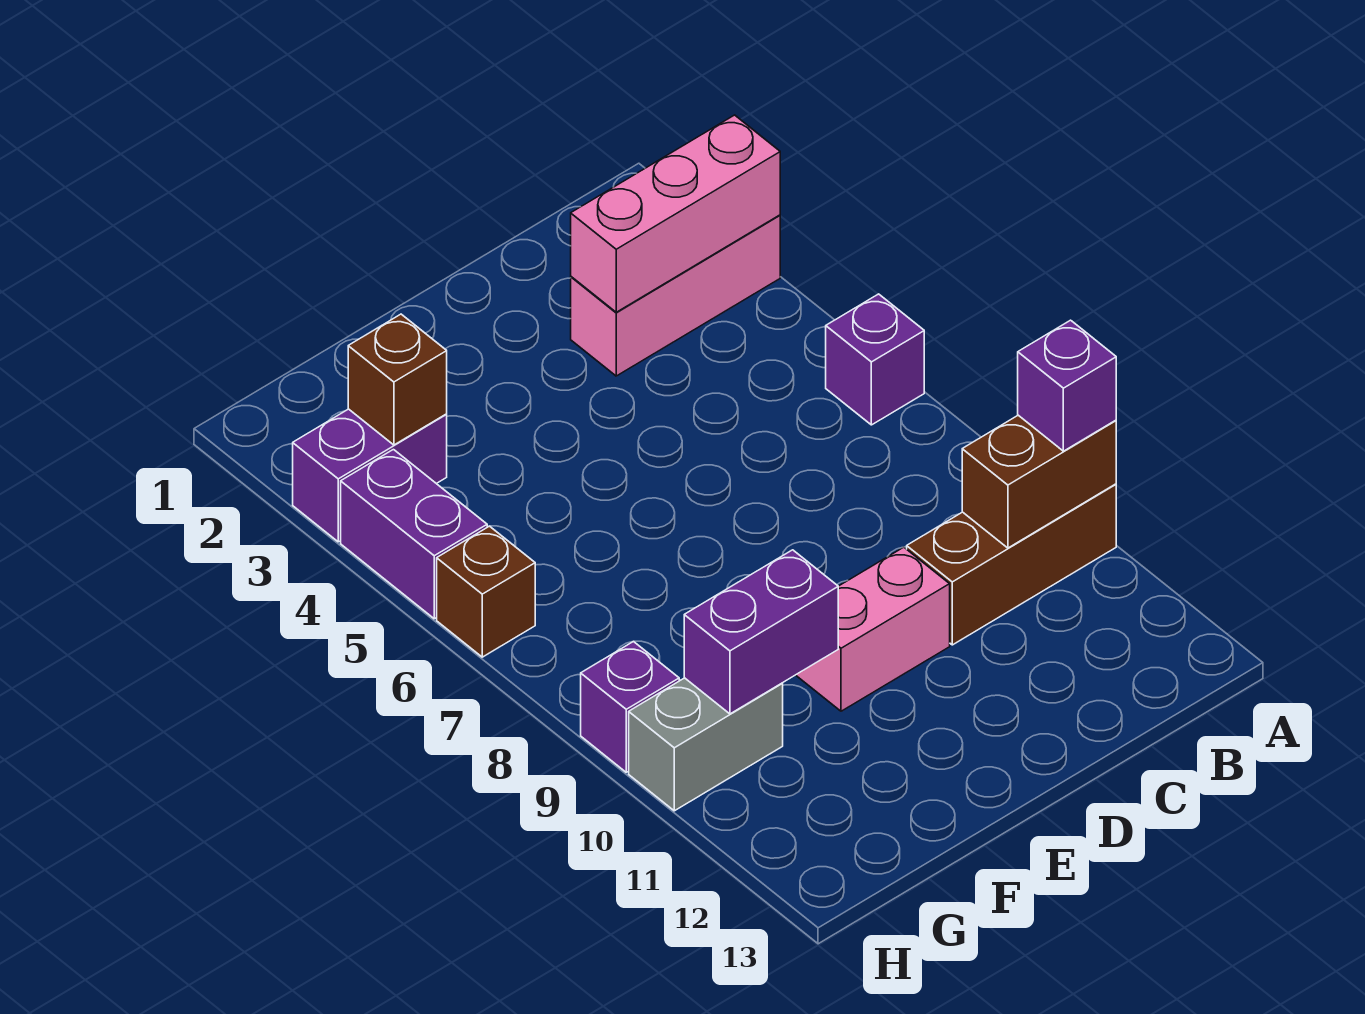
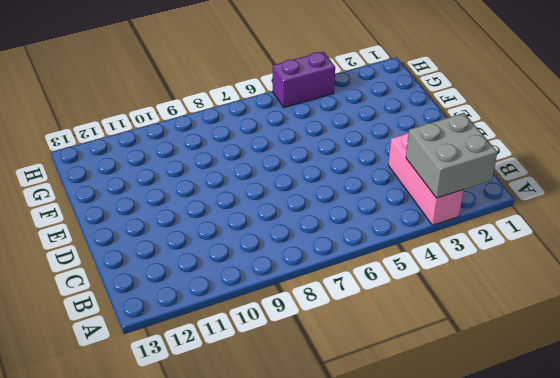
grey 2x2 brick [406,113,497,198] -> pink 1x3 brick [571,115,780,312]
none -> purple 1x1 brick [826,294,924,425]
none -> brown 1x3 brick [907,484,1116,645]
none -> pink 1x2 brick [796,547,950,711]

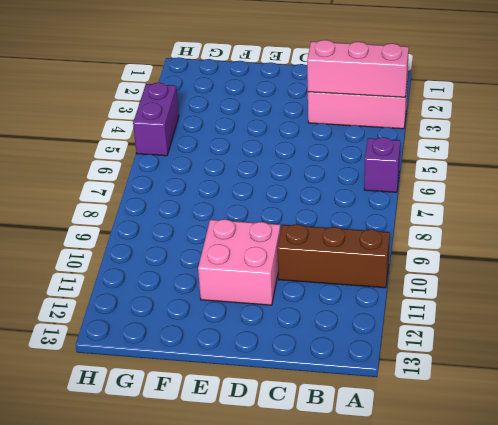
pink 2x2 brick [198,219,280,305] -> pink 1x2 brick [796,547,950,711]
none -> purple 1x2 brick [293,409,447,542]
none -> grey 1x2 brick [629,678,783,811]
none -> brown 1x1 brick [437,526,535,657]

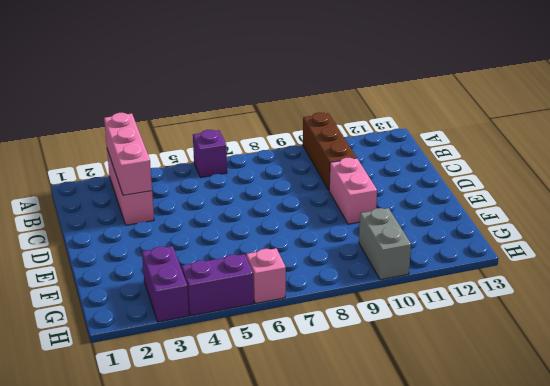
pink 1x1 brick [246,248,286,303] -> brown 1x1 brick [437,526,535,657]
none -> purple 1x1 brick [581,641,679,772]
none -> brown 1x2 brick [962,415,1116,548]
none -> purple 1x2 brick [684,550,838,714]

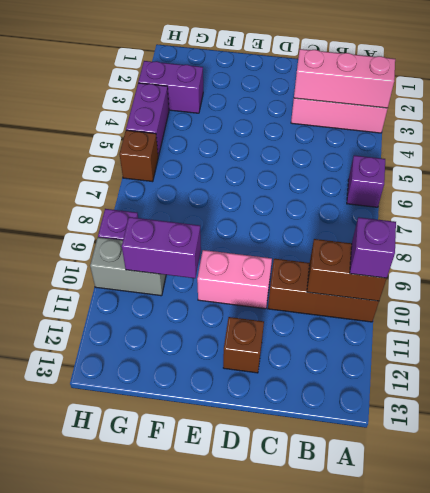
brown 1x1 brick [223,317,264,373] -> brown 1x1 brick moved to [348,314,447,445]

